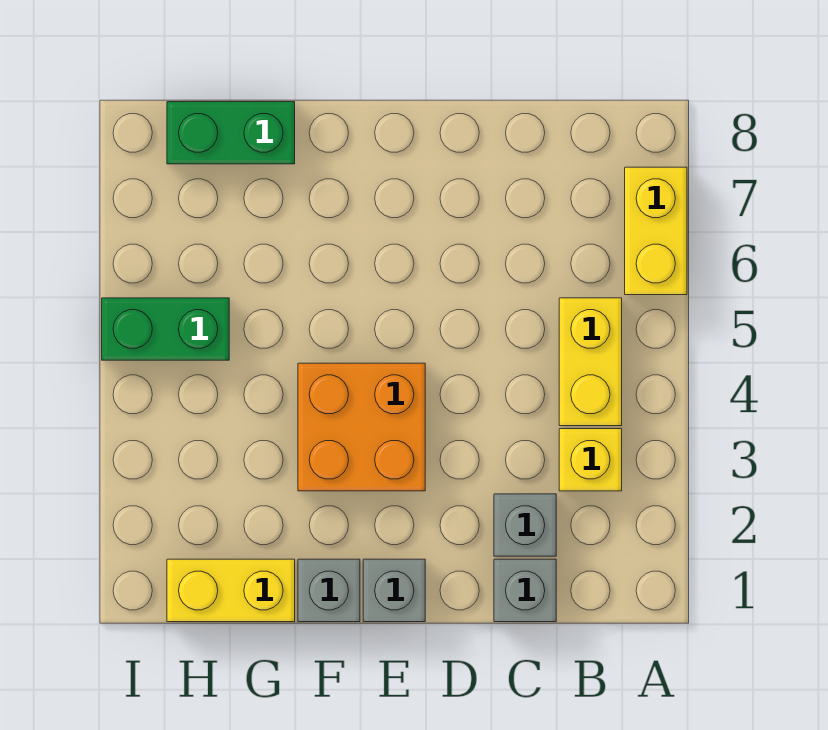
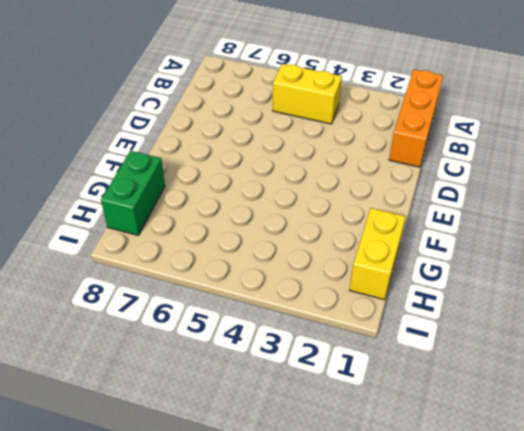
orange 1x3 brick [389,69,443,167] -> grey 1x1 brick [494,559,556,622]
none -> yellow 1x2 brick [625,167,687,295]
none -> yellow 1x1 brick [559,429,622,491]

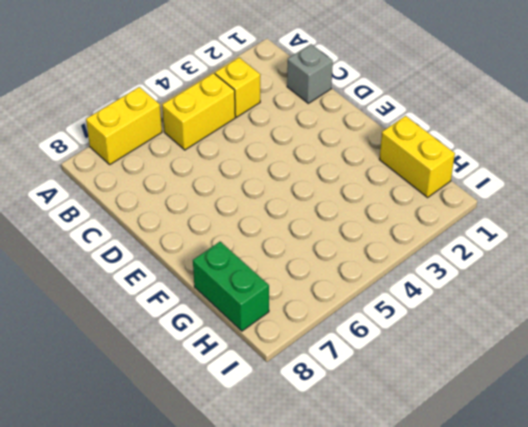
none -> grey 1x1 brick [494,494,556,556]
none -> grey 1x1 brick [363,559,425,622]

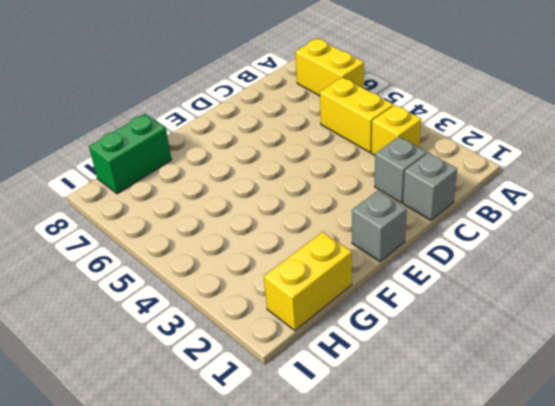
none -> orange 2x2 brick [298,363,425,491]
none -> grey 1x1 brick [298,559,360,622]

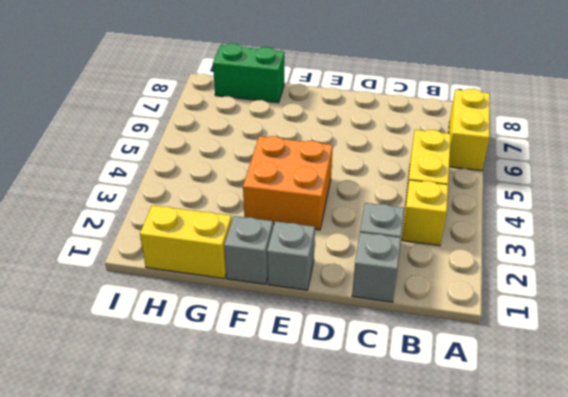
none -> green 1x2 brick [102,298,229,360]

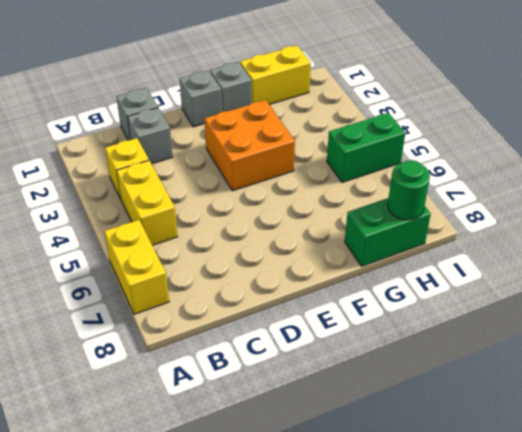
green 1x1 round brick [388,160,430,220] -> none

